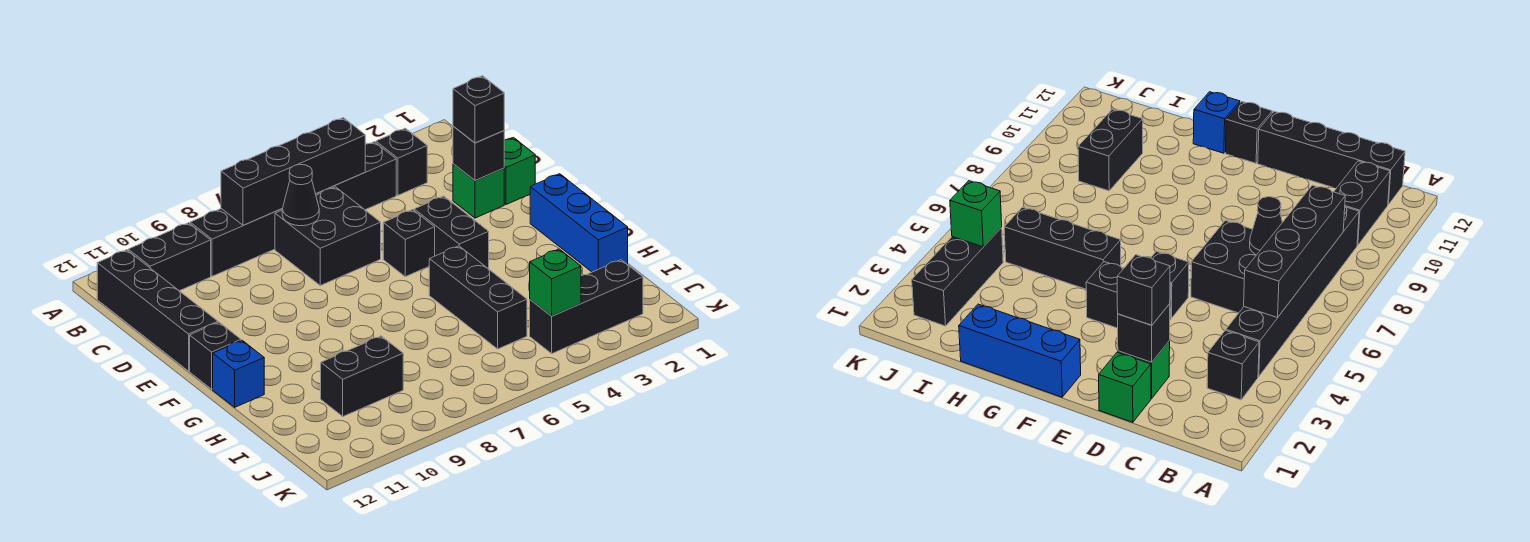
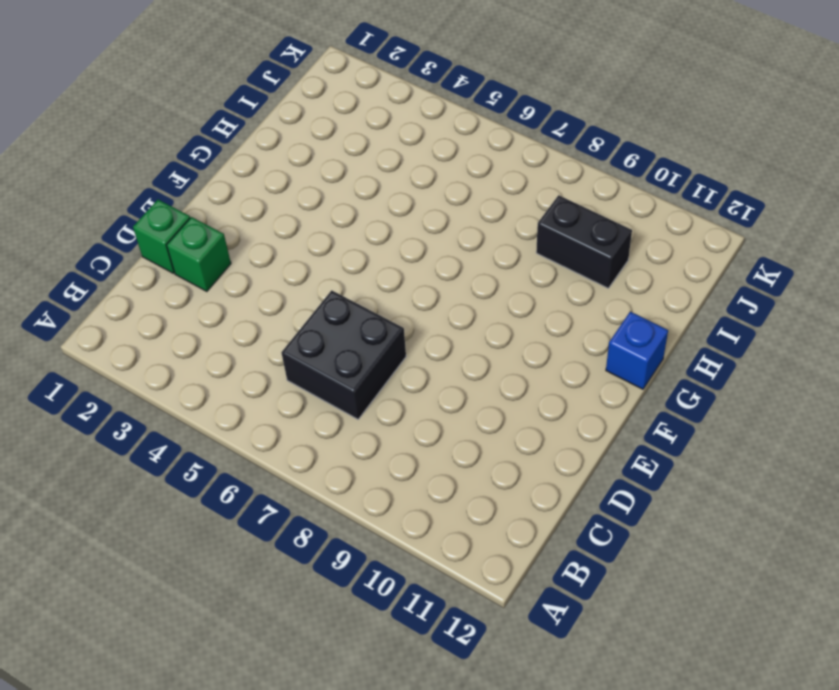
none -> black 1x1 brick [376,128,427,195]
none -> black 1x6 brick [190,142,396,276]
none -> black 1x2 brick [128,223,211,291]

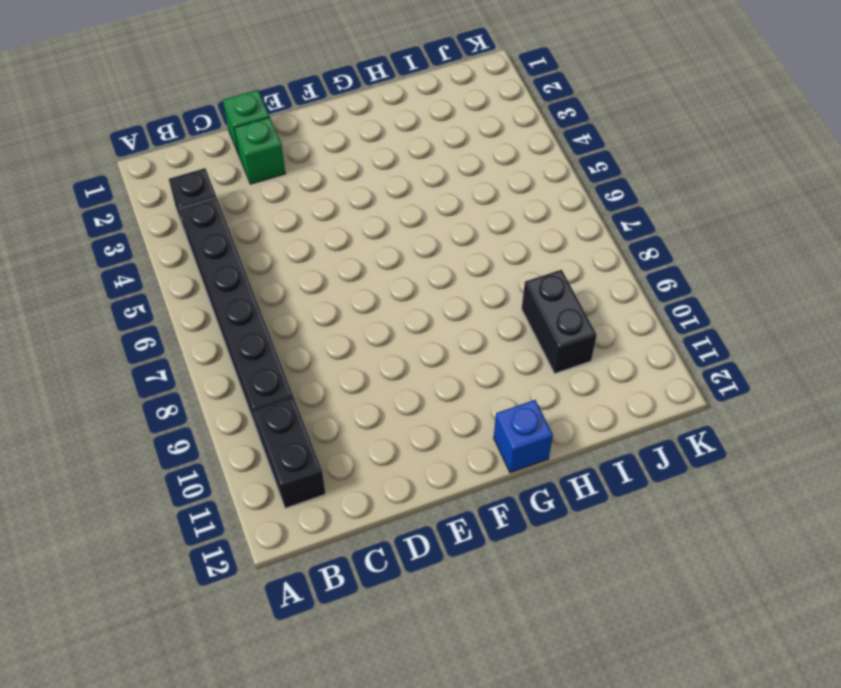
none -> black 1x4 brick [97,250,218,371]
none -> black 2x2 brick [275,187,381,285]
none -> black 1x2 brick [414,196,489,269]

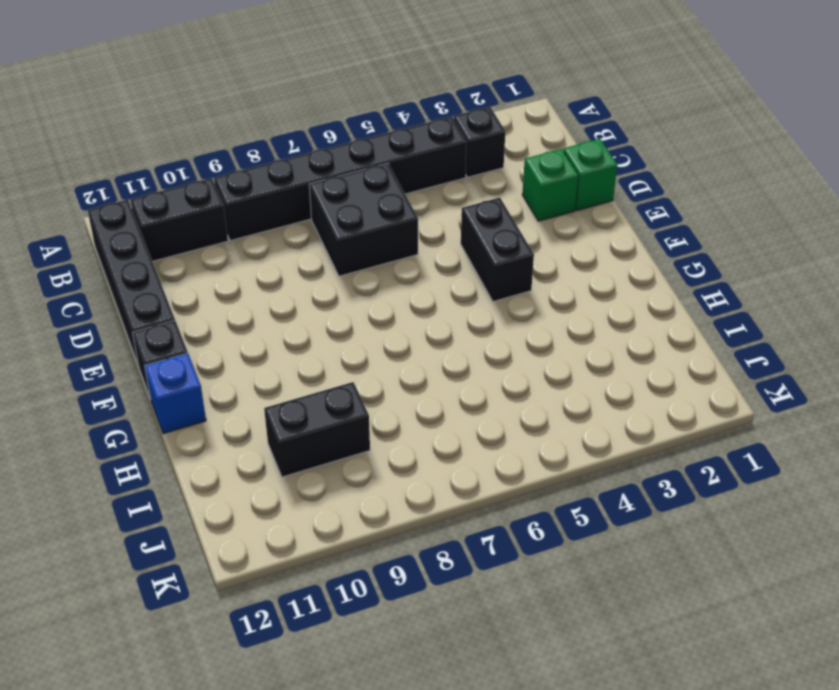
none -> black 1x1 brick [383,210,435,277]
none -> blue 1x3 brick [530,174,628,272]
none -> black 1x3 brick [429,246,527,349]

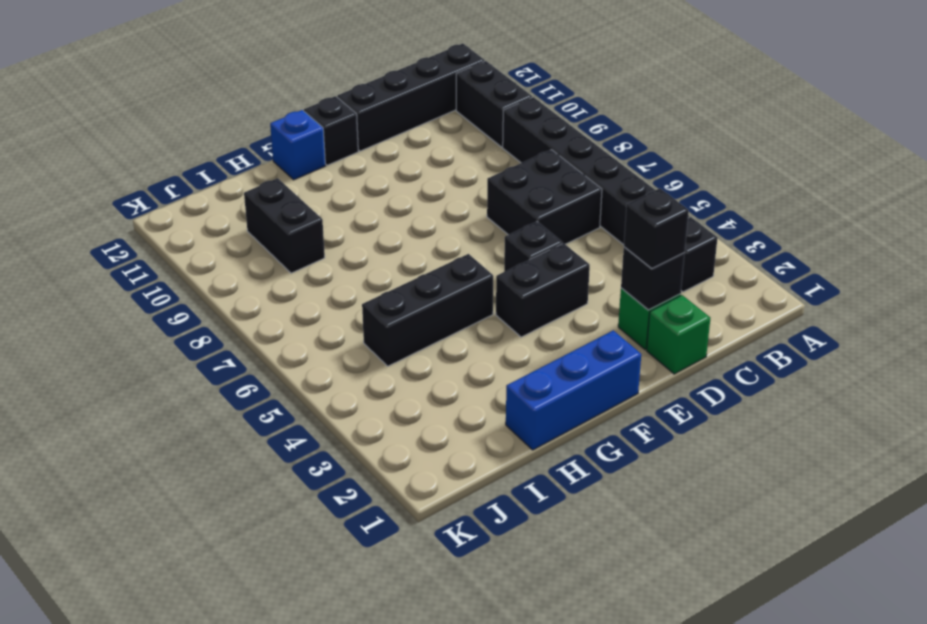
none -> black 1x3 brick [530,260,643,353]
none -> black 1x4 brick [221,118,365,225]
none -> black 1x1 cone [282,164,319,226]

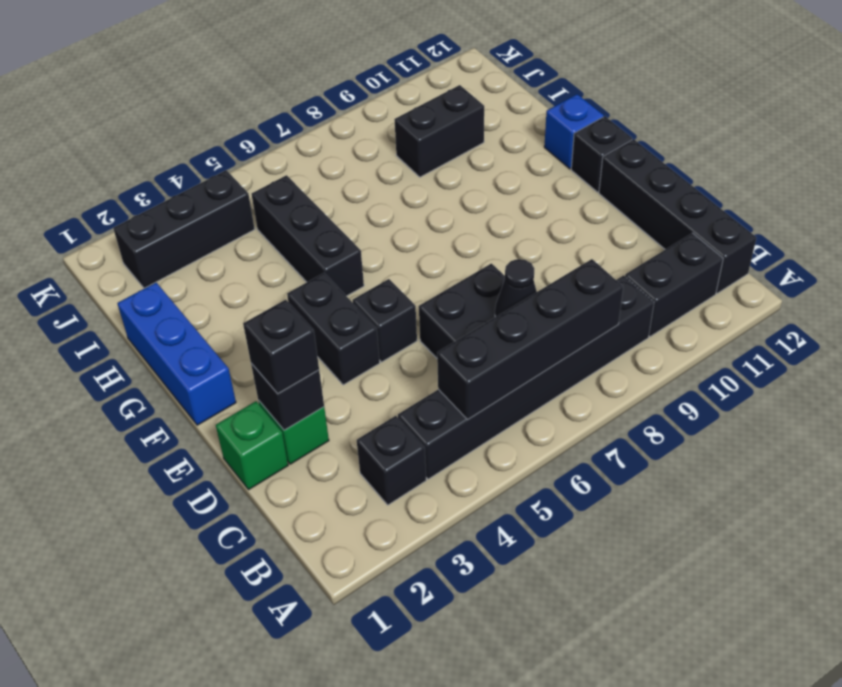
none -> green 1x1 brick [530,249,581,316]

